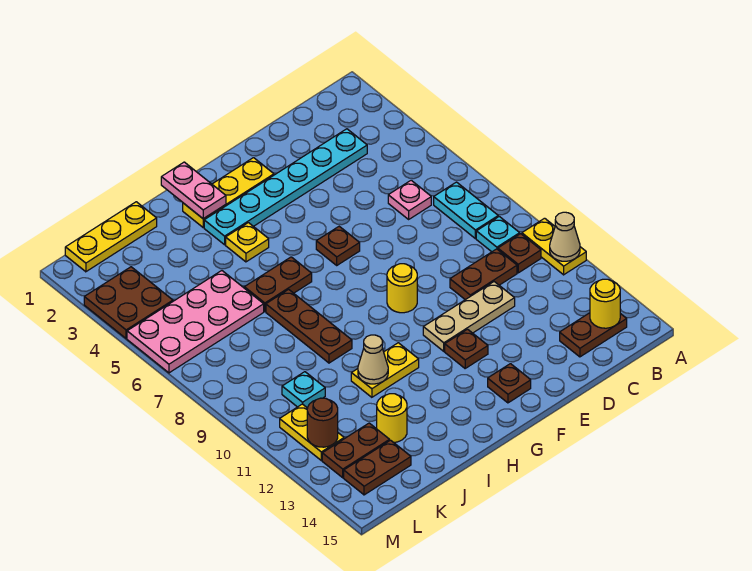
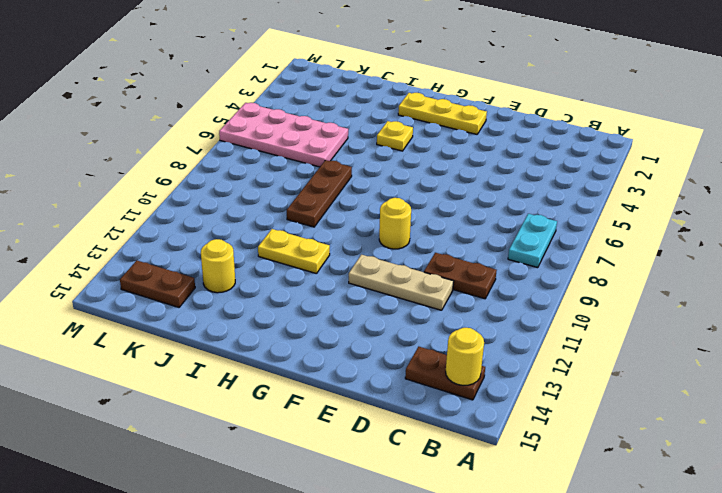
none -> yellow 1x2 plate [522,218,586,275]
none -> cyan 1x1 plate [476,216,520,252]
none -> brown 1x1 plate [498,234,541,273]
none -> cyan 1x6 plate [204,129,367,245]

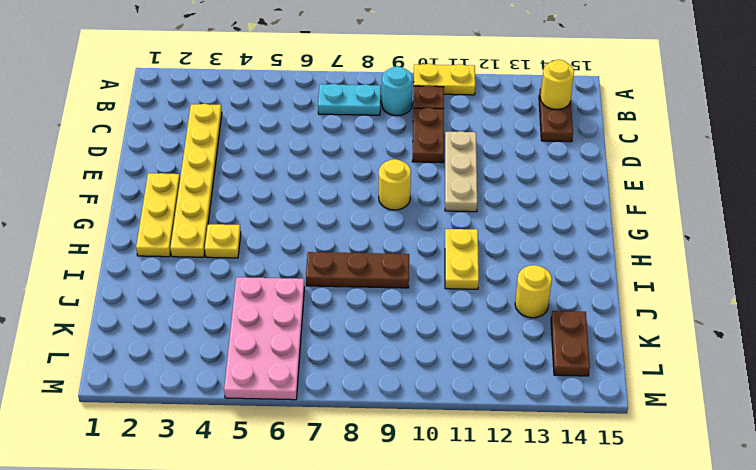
cyan 1x1 round brick [382,66,412,116] -> cyan 1x1 plate [476,216,520,252]
yellow 1x6 plate [170,104,222,257] -> cyan 1x6 plate [204,129,367,245]
none -> pink 1x1 plate [388,180,431,219]
none -> brown 1x1 plate [316,226,360,265]
none -> brown 1x1 plate [445,329,488,368]
none -> brown 1x1 plate [488,364,531,403]

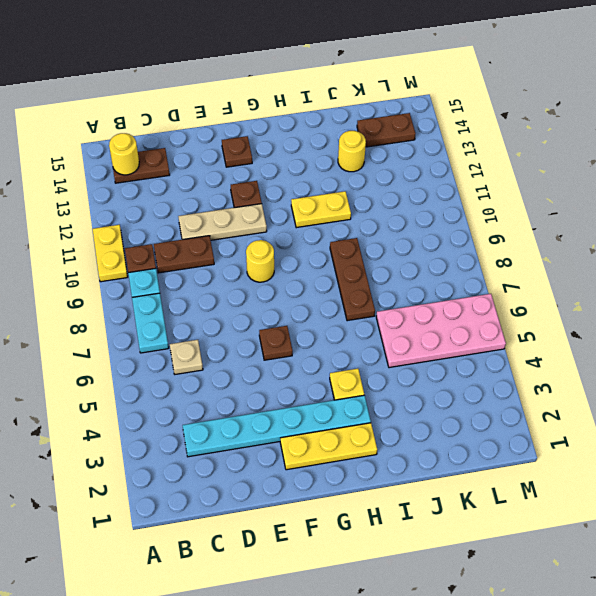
tan 1x1 plate [170,340,203,374] -> pink 1x1 plate [388,180,431,219]
none -> brown 1x2 plate [244,257,312,311]
none -> yellow 1x3 plate [65,202,157,272]
none -> cyan 1x1 plate [282,372,325,408]
none -> brown 1x2 plate [322,423,390,478]

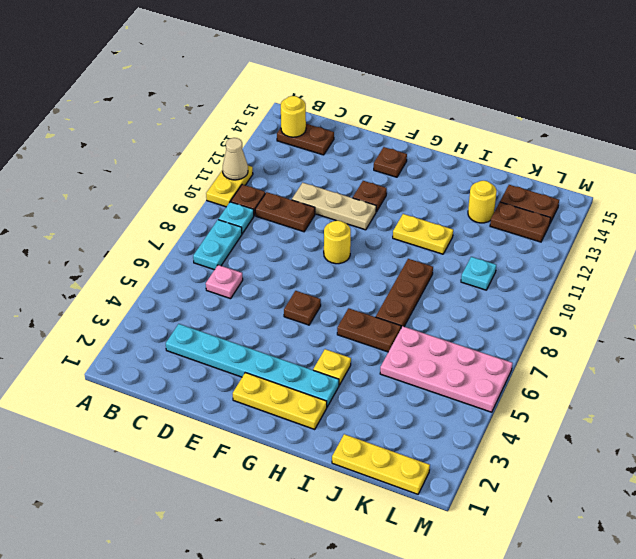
none -> brown 2x2 plate [84,267,173,339]
none -> yellow 1x2 plate [280,404,344,460]
none -> pink 1x2 plate [161,162,226,219]
none -> tan 1x1 cone [358,335,388,384]

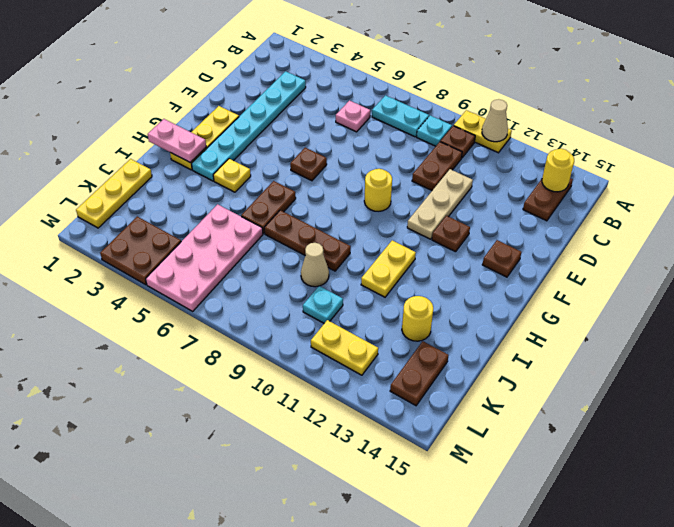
tan 1x1 cone [301,243,329,287] -> tan 1x1 cone moved to [358,335,388,384]
none -> brown 1x2 plate [322,423,390,478]
none -> brown 1x1 round brick [307,398,338,447]

